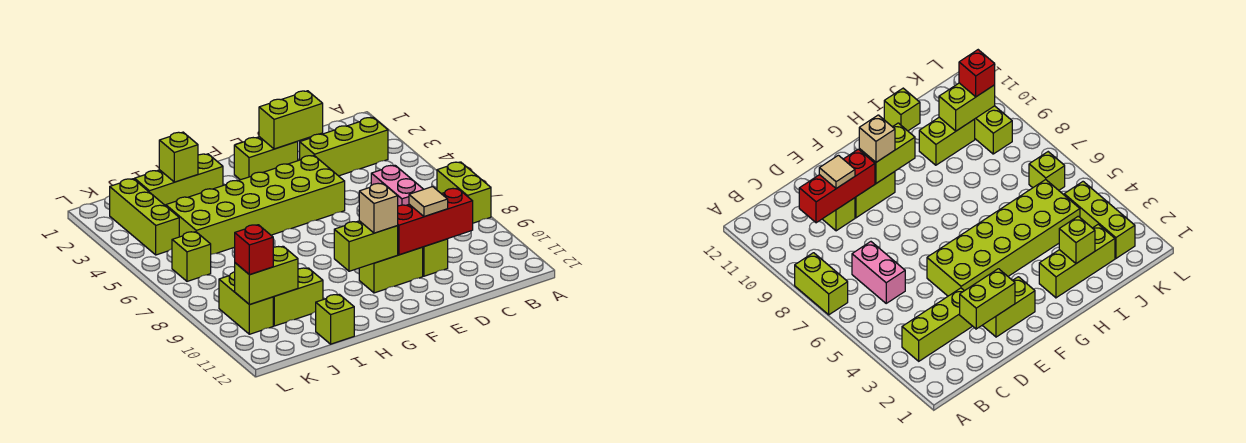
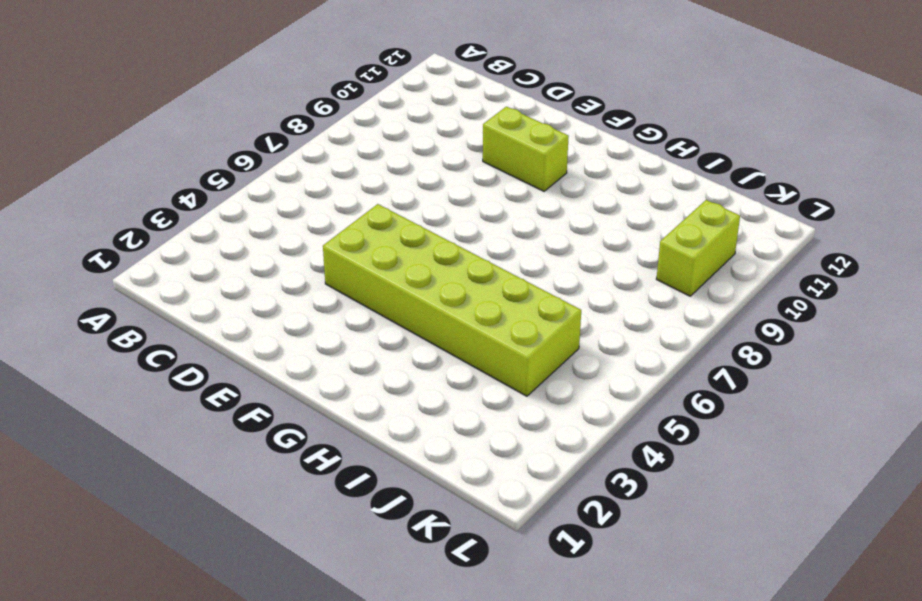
none -> lime 1x2 brick [437,162,491,223]
none -> lime 1x3 brick [300,118,388,176]
none -> pink 1x2 brick [371,165,423,206]

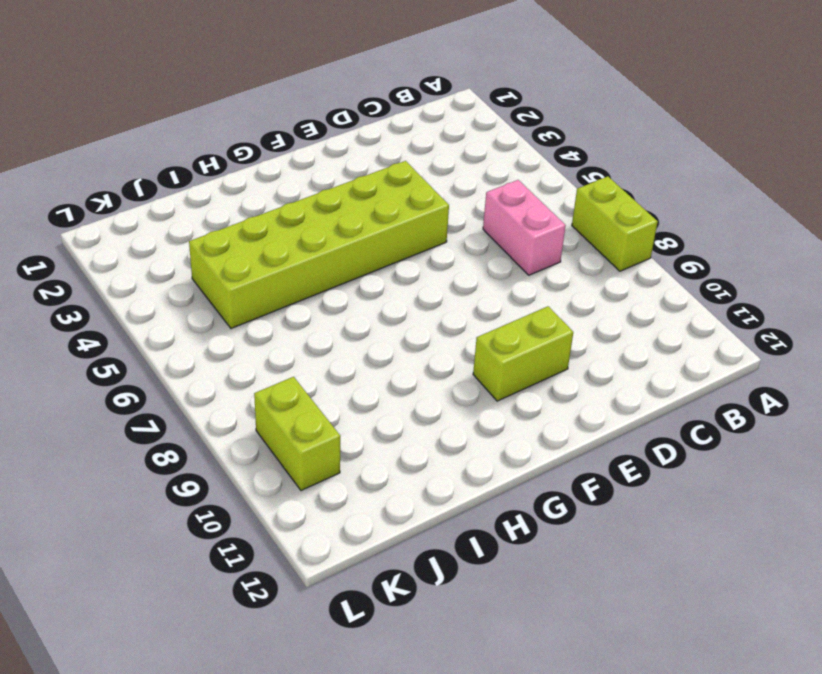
none -> lime 1x3 brick [300,118,388,176]
none -> lime 1x1 brick [423,239,448,276]
none -> lime 1x2 brick [234,137,298,180]

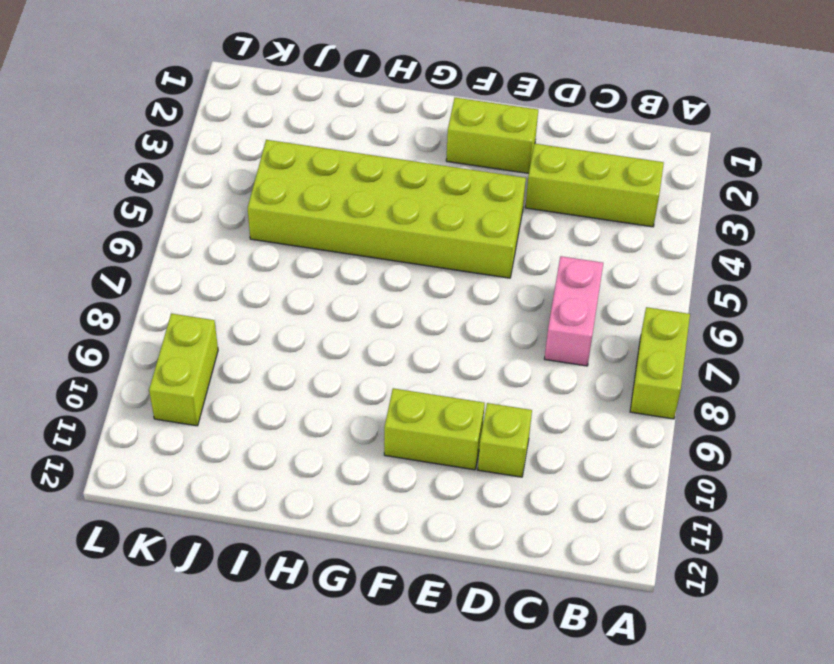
none -> lime 1x3 brick [135,154,223,206]
none -> lime 1x2 brick [273,268,323,326]
none -> lime 1x1 brick [316,294,354,344]

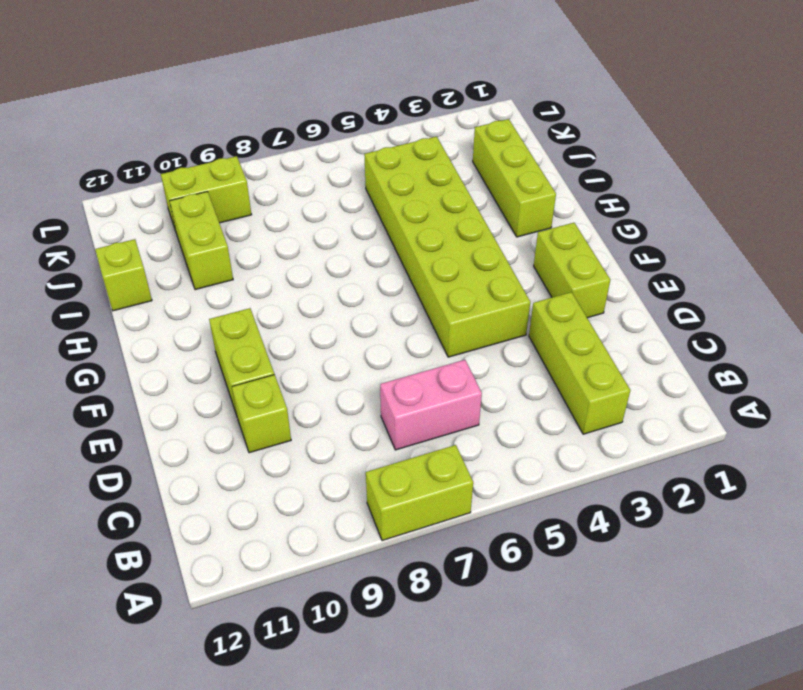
none -> lime 1x3 brick [110,179,179,255]
none -> lime 1x1 brick [172,232,211,281]
none -> red 1x3 brick [397,188,473,255]

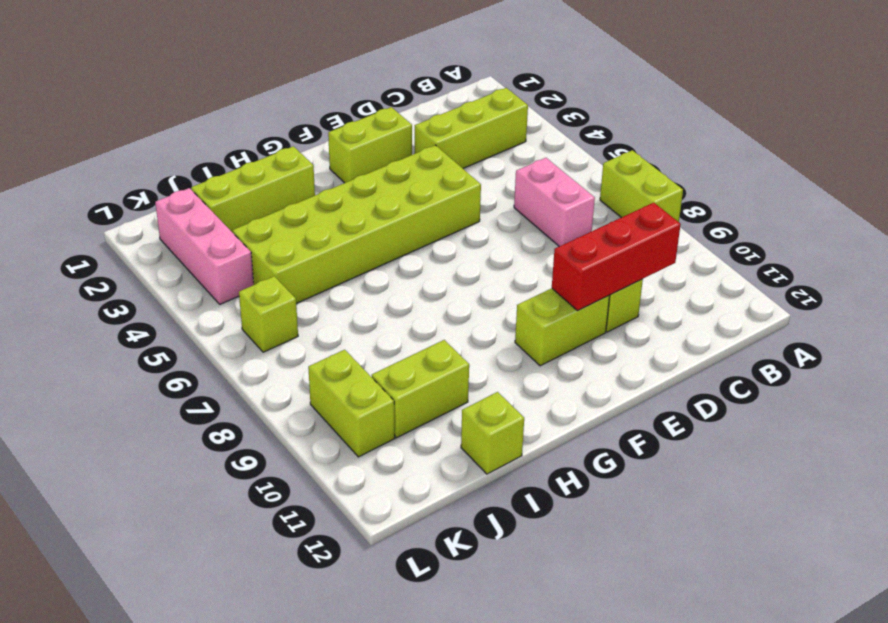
pink 1x3 brick [155,188,254,304] -> lime 1x3 brick [110,179,179,255]
none -> lime 1x2 brick [259,91,323,149]
none -> lime 1x2 brick [334,221,398,271]
none -> lime 1x1 brick [159,132,198,182]

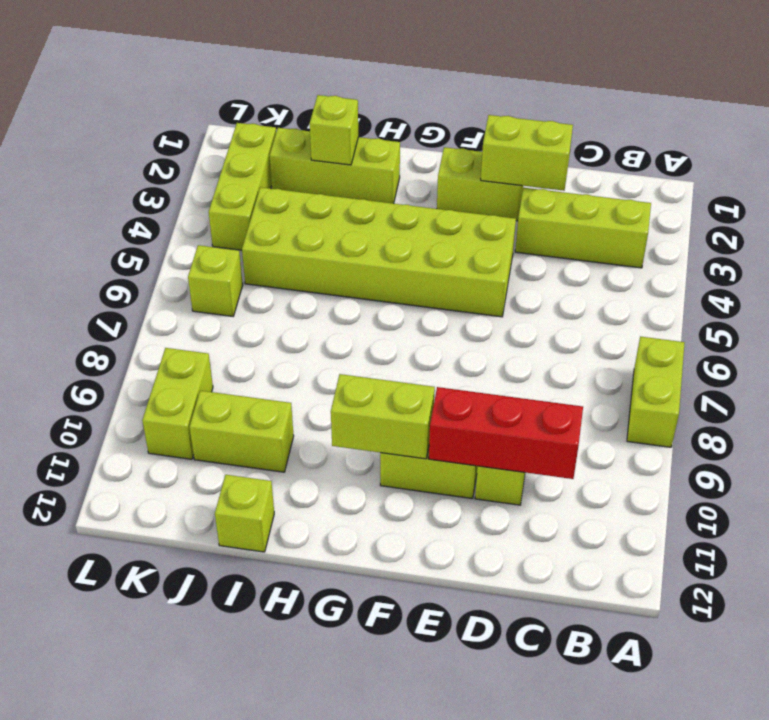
none -> pink 1x2 brick [371,165,423,206]
none -> lime 1x2 brick [235,246,298,305]
none -> tan 1x1 tile [409,187,448,217]

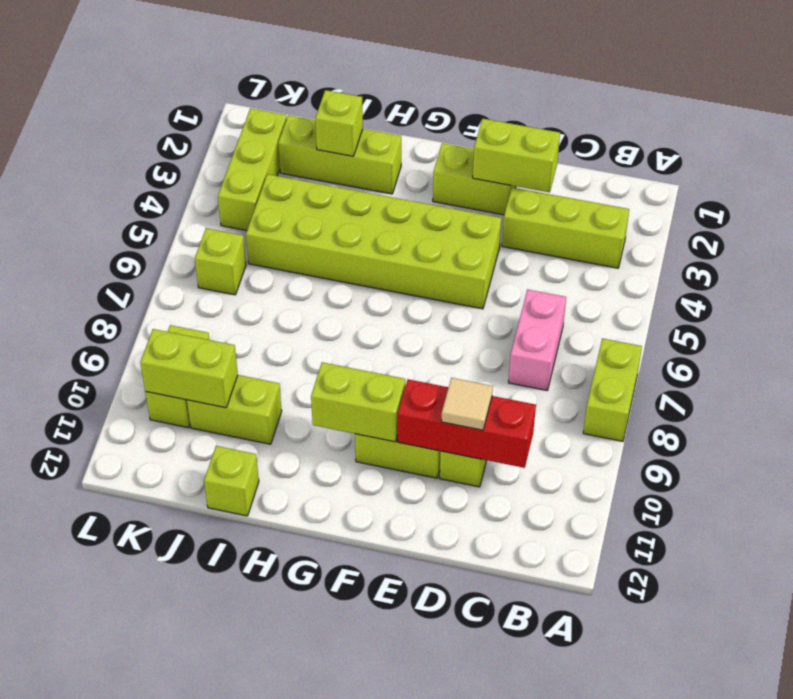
none -> tan 1x1 brick [359,183,398,233]
none -> red 1x1 brick [235,225,273,275]

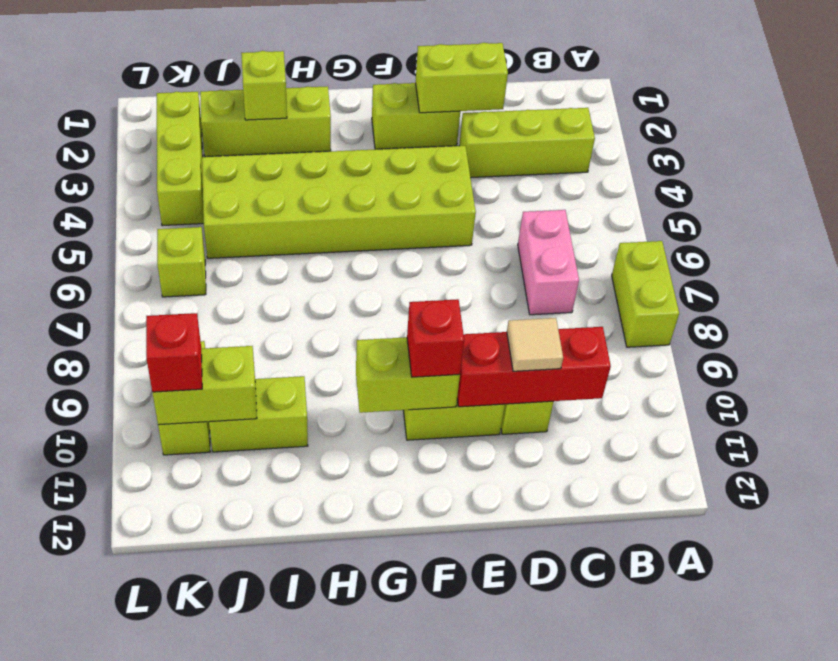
red 1x1 brick [407,299,464,377] -> tan 1x1 brick [359,183,398,233]
none -> lime 1x1 brick [316,294,354,344]

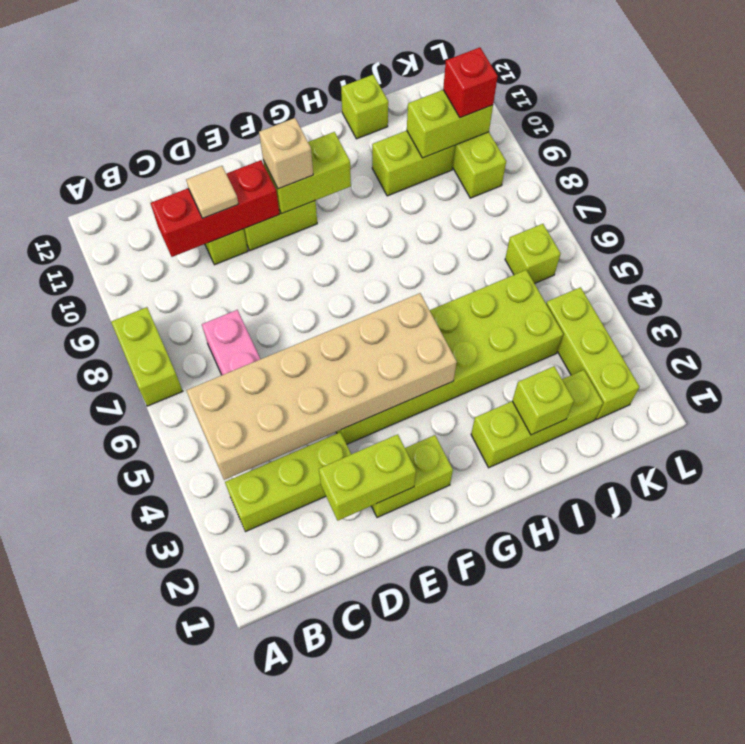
tan 2x6 brick [186,293,457,480] -> none

